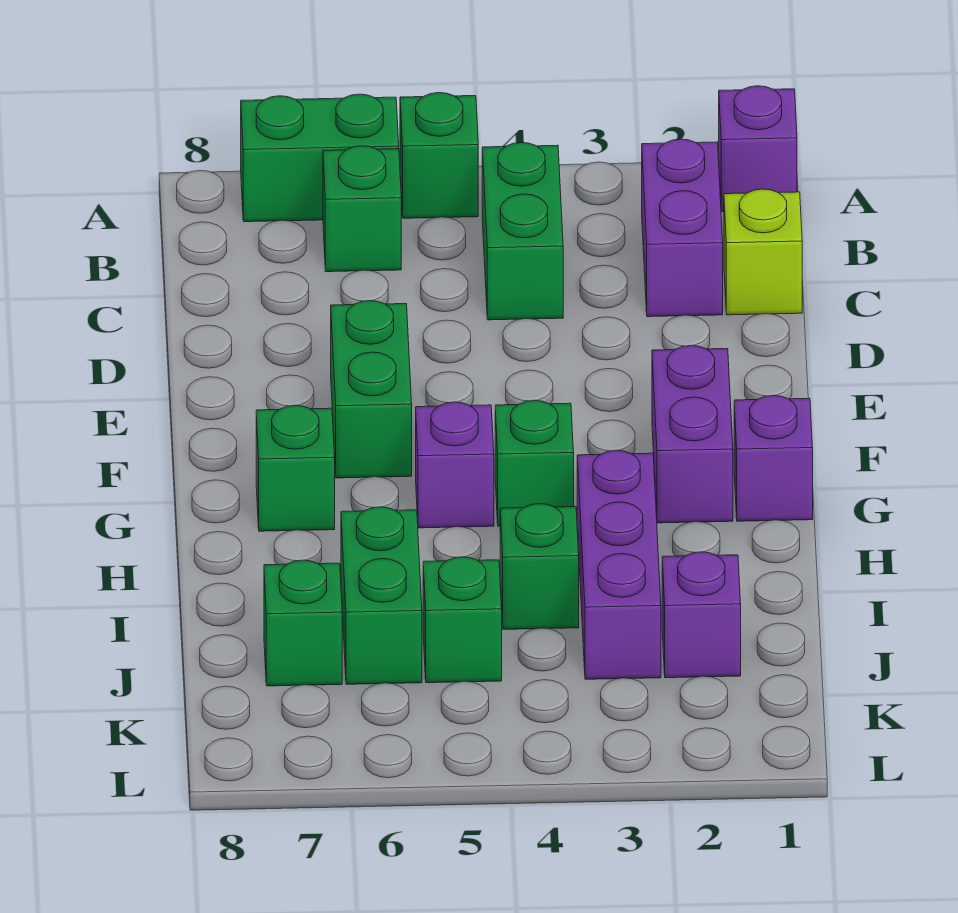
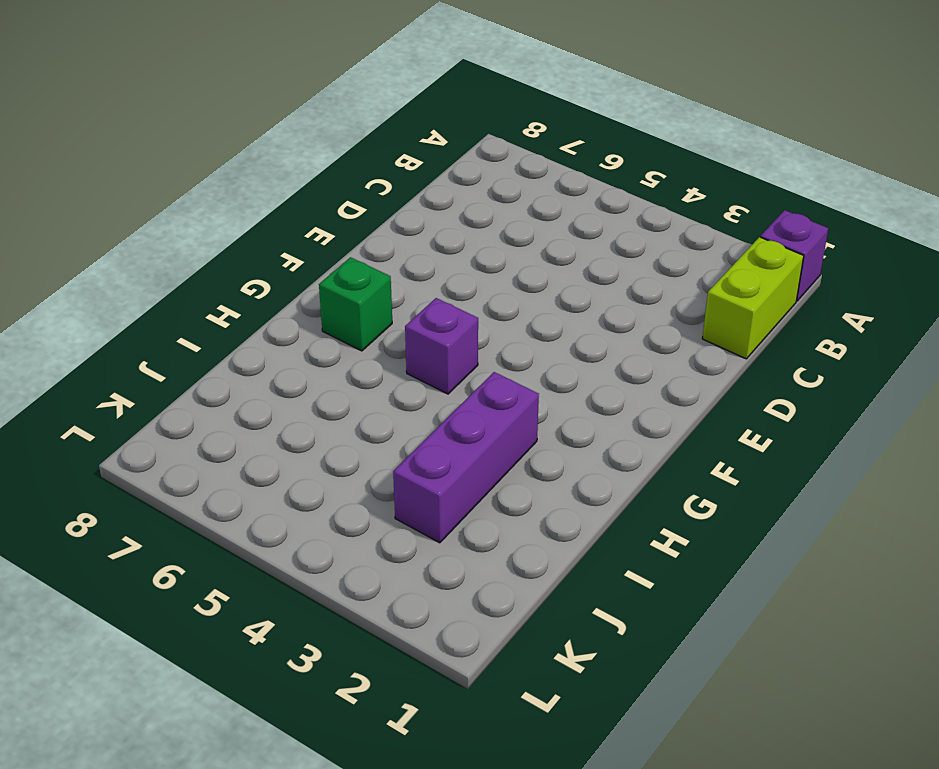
lime 1x2 brick [702,237,804,359] -> lime 1x1 brick [724,189,802,315]
none -> green 1x1 brick [400,93,478,218]
none -> green 1x2 brick [241,94,399,222]
none -> purple 1x2 brick [642,139,723,317]

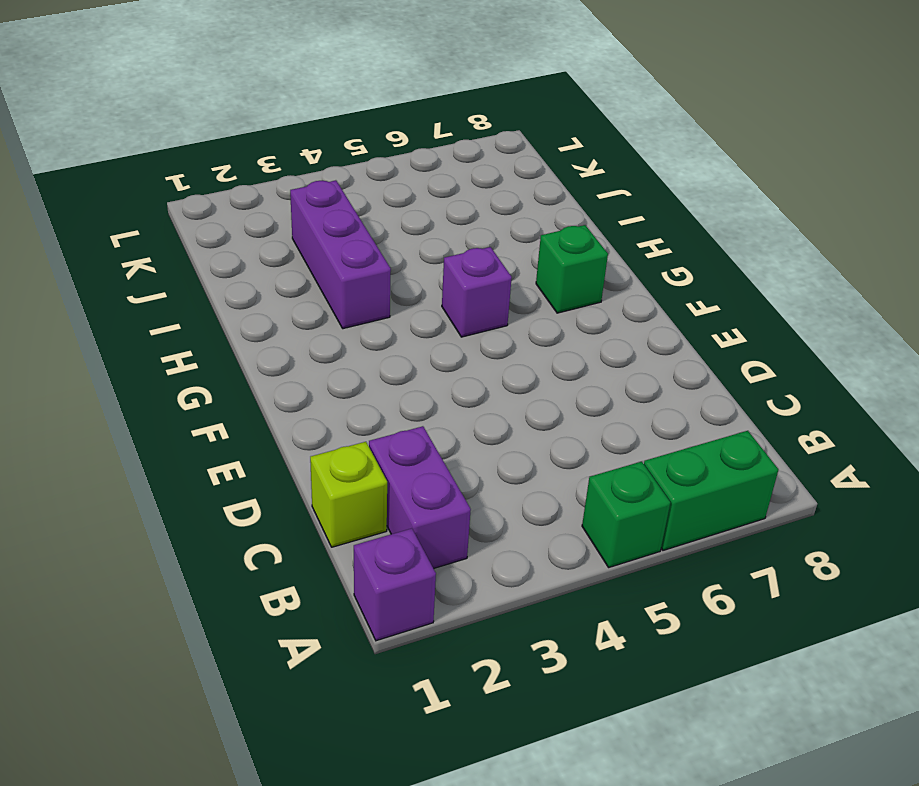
none -> green 1x2 brick [482,142,563,320]
none -> green 1x1 brick [323,146,401,272]
none -> green 1x2 brick [331,301,412,478]

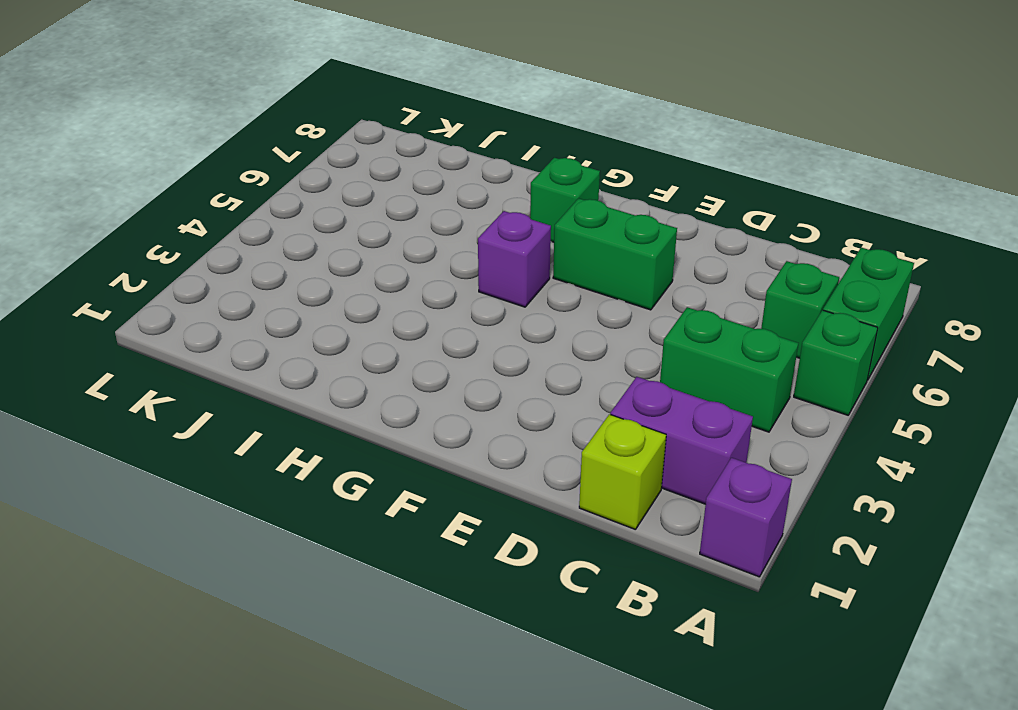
none -> purple 1x2 brick [652,346,733,523]
none -> purple 1x1 brick [734,395,813,521]
none -> green 1x1 brick [495,400,574,526]

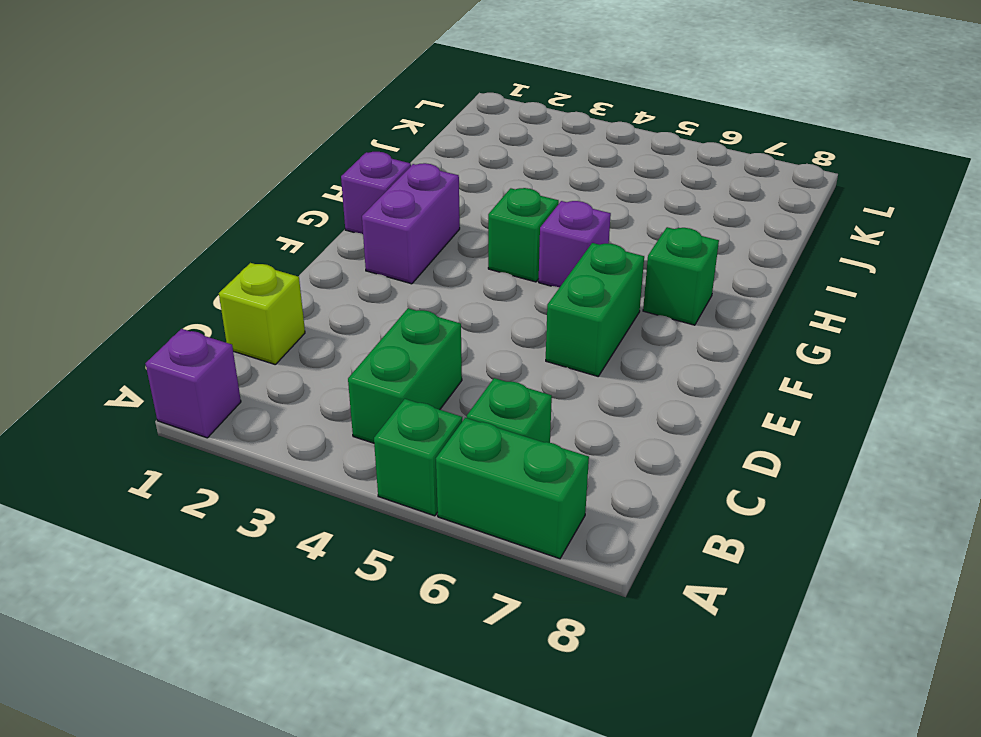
none -> purple 1x2 brick [642,139,723,317]
none -> purple 1x3 brick [577,450,661,679]
none -> green 1x1 brick [500,504,579,629]

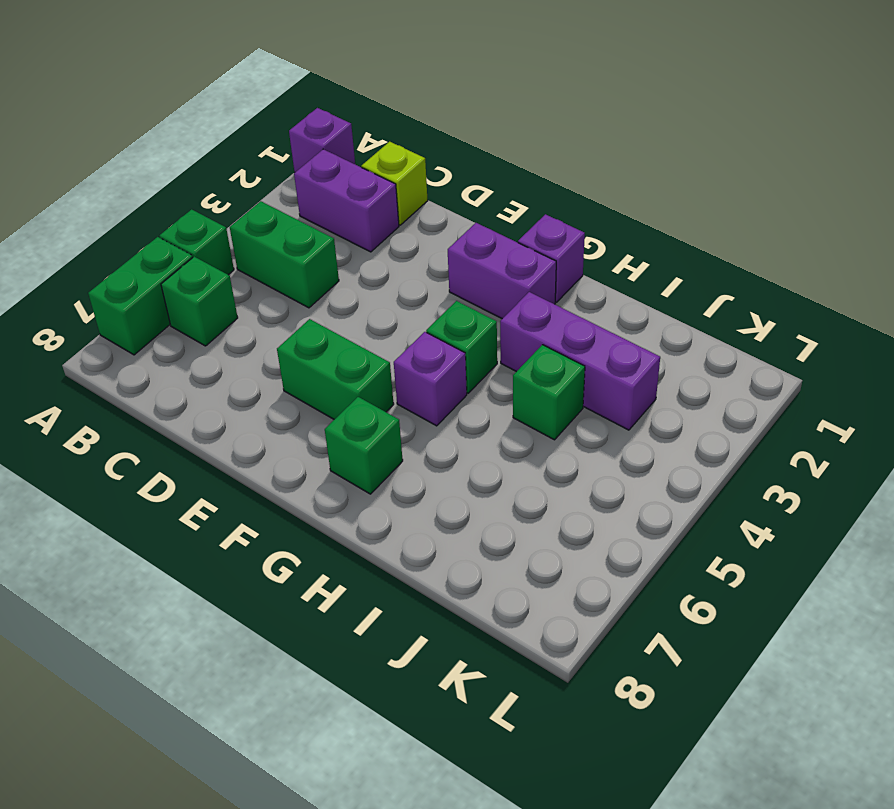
none -> green 1x2 brick [341,507,422,684]
none -> purple 1x1 brick [662,552,741,678]
none -> green 1x1 brick [423,557,502,683]

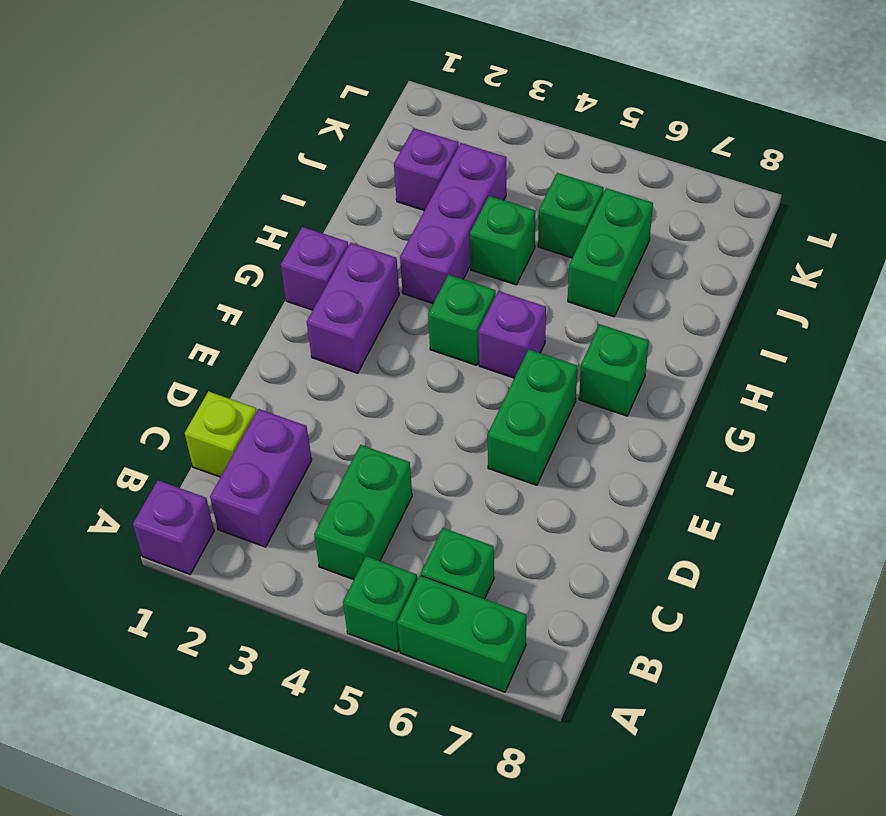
none -> green 1x1 brick [264,560,342,686]

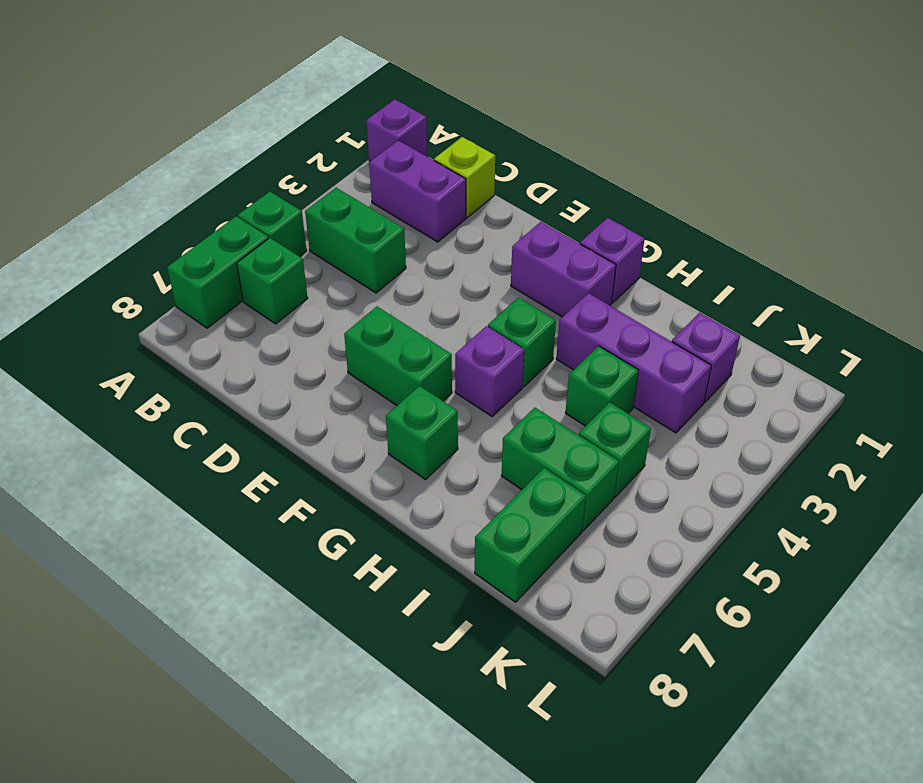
green 1x2 brick [475,468,586,602] -> green 1x1 brick [264,560,342,686]

